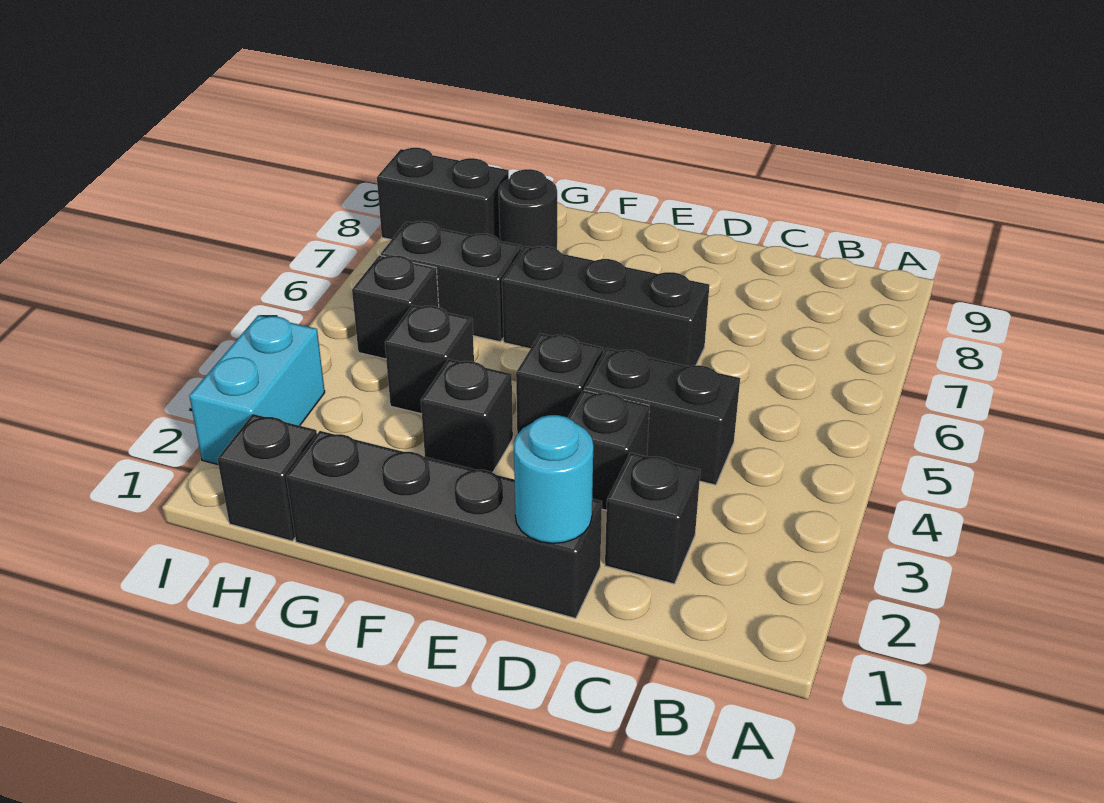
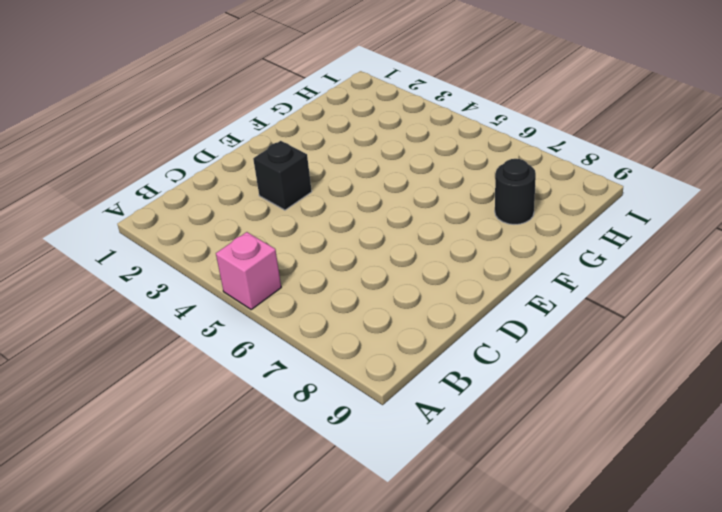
pink 1x1 brick [216,232,281,309] -> none
none -> black 1x1 brick [605,453,700,584]
none -> black 1x2 brick [584,348,740,485]
none -> black 1x4 brick [286,431,602,618]

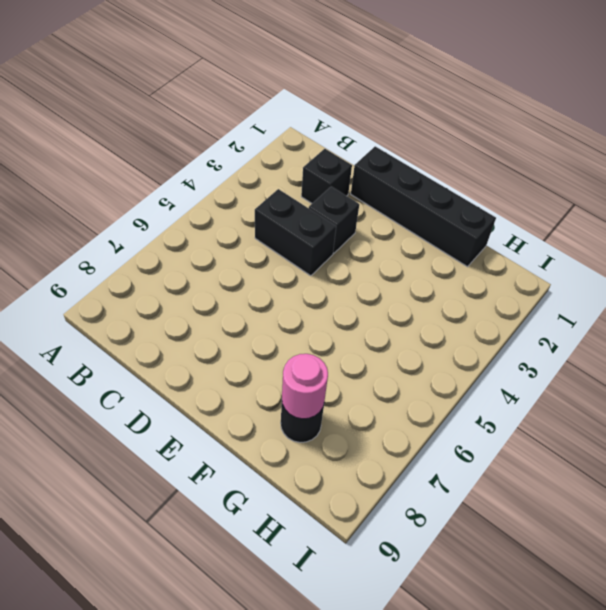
pink 1x1 round brick [282,354,328,419] -> none
none -> black 1x3 brick [502,246,709,366]
none -> black 1x1 brick [516,334,603,434]
none -> black 1x1 brick [421,359,513,472]

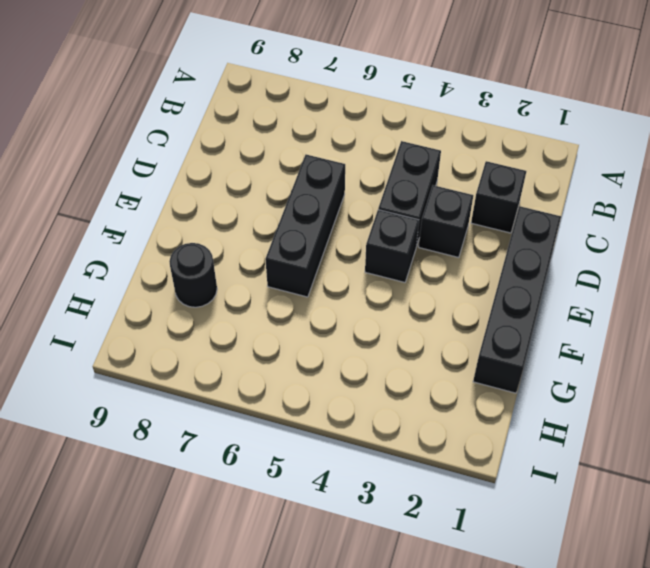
none -> black 1x1 brick [421,359,513,472]
none -> black 1x1 brick [385,305,474,414]
none -> black 1x2 brick [381,221,522,342]

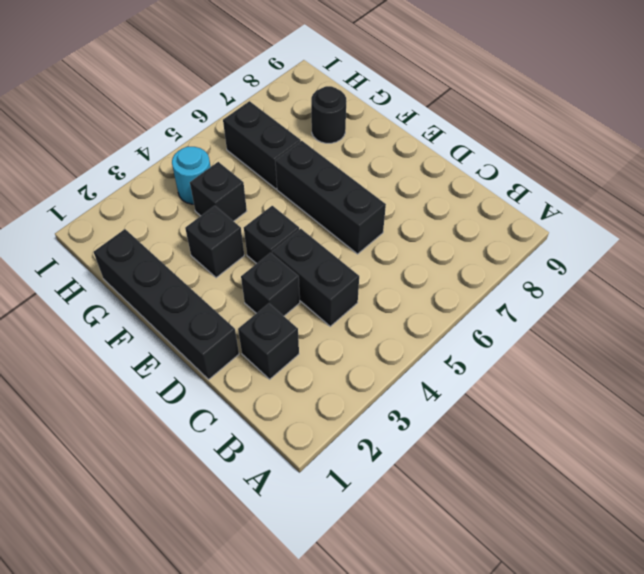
cyan 1x1 round brick [172,147,210,204] -> cyan 1x1 round brick moved to [514,415,593,543]
none -> black 1x1 brick [217,414,317,541]
none -> black 1x1 brick [352,255,439,359]
none -> black 1x2 brick [377,148,509,240]

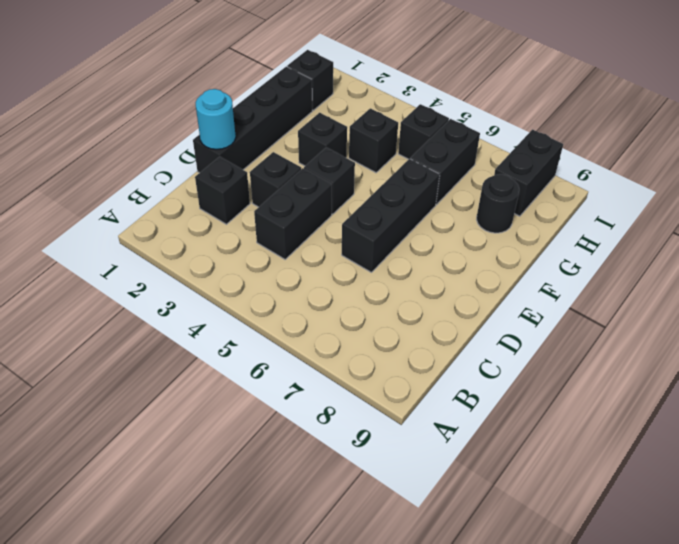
none -> cyan 1x2 brick [189,315,325,464]

